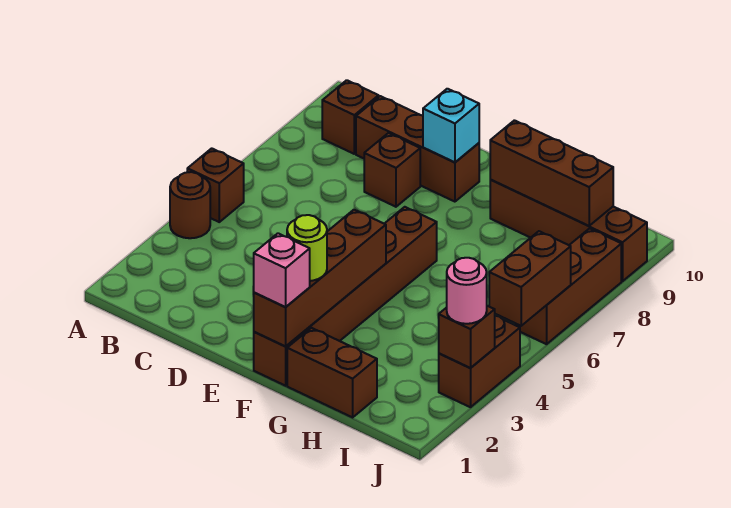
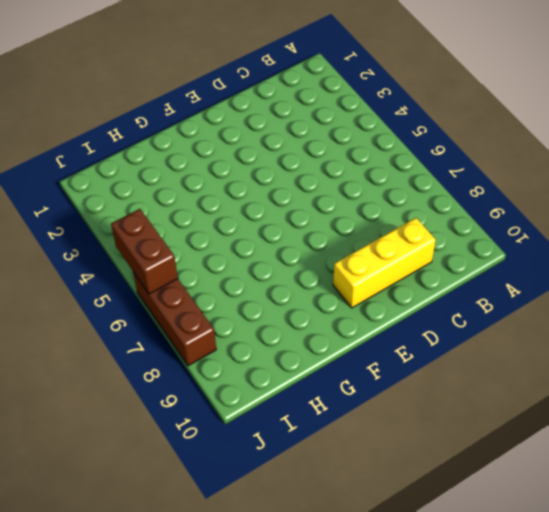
yellow 1x3 brick [333,218,436,308] -> brown 1x3 brick [356,96,479,202]
none -> brown 1x1 round brick [170,172,210,238]
none -> brown 1x1 brick [187,148,244,222]
none -> brown 1x1 brick [322,80,379,154]

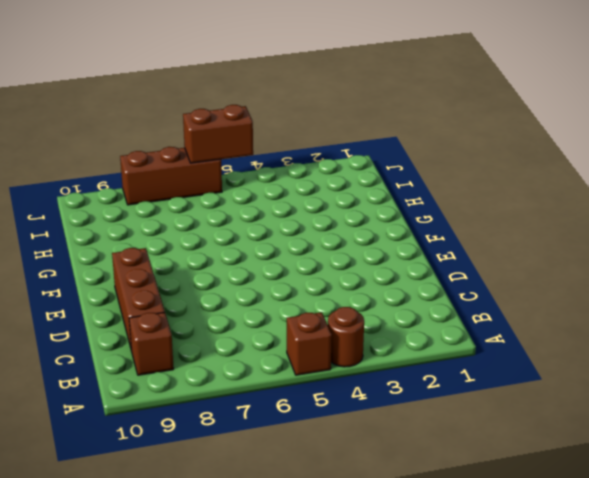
none -> brown 1x1 brick [364,133,420,207]
none -> brown 1x6 brick [254,207,437,386]
none -> brown 1x2 brick [287,328,377,417]

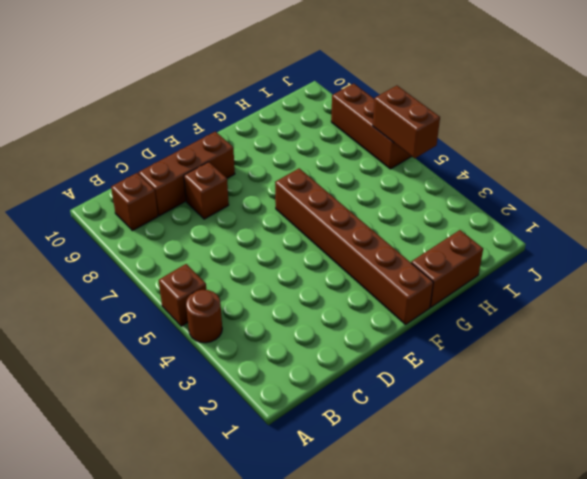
none -> brown 1x4 brick [490,180,647,281]
none -> brown 1x2 brick [439,316,520,407]
none -> cyan 1x1 brick [423,89,479,162]

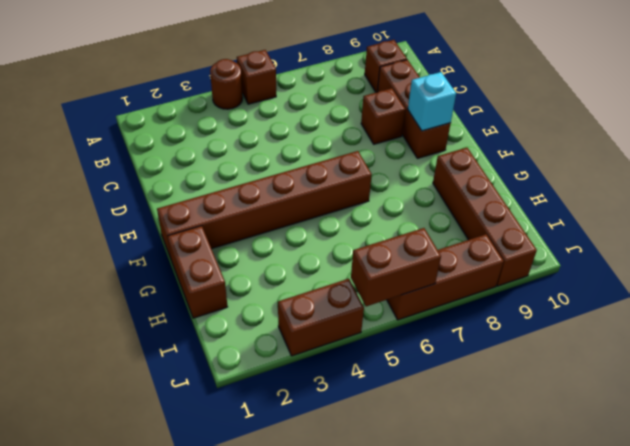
none -> brown 1x4 brick [254,210,386,347]
none -> brown 1x3 brick [490,120,613,226]
none -> brown 1x1 brick [439,306,495,368]

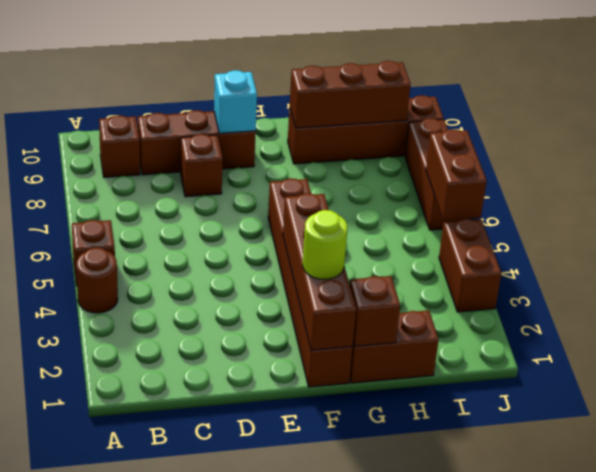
brown 1x1 brick [350,276,400,346] -> brown 1x1 brick moved to [439,306,495,368]
none -> pink 1x1 brick [254,233,310,307]
none -> pink 1x1 round brick [447,258,487,324]

